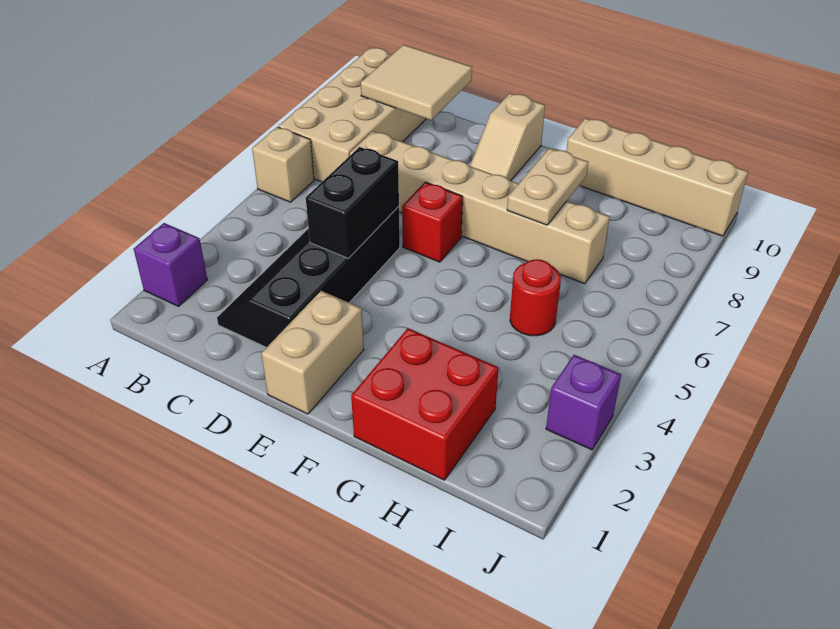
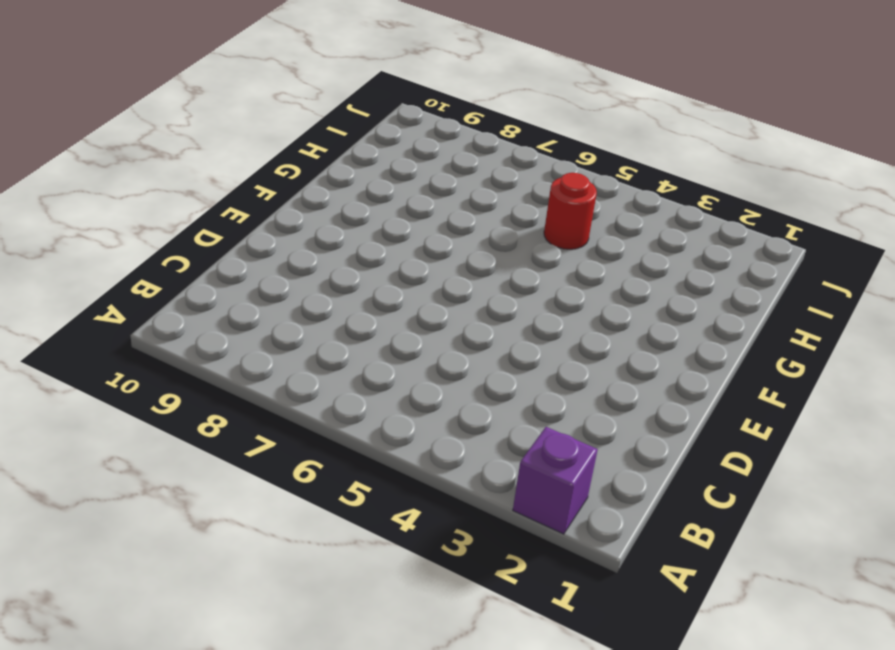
none -> tan 1x1 brick [252,127,314,202]
none -> tan 2x4 brick [278,48,426,182]
none -> black 2x4 slope [217,206,400,348]

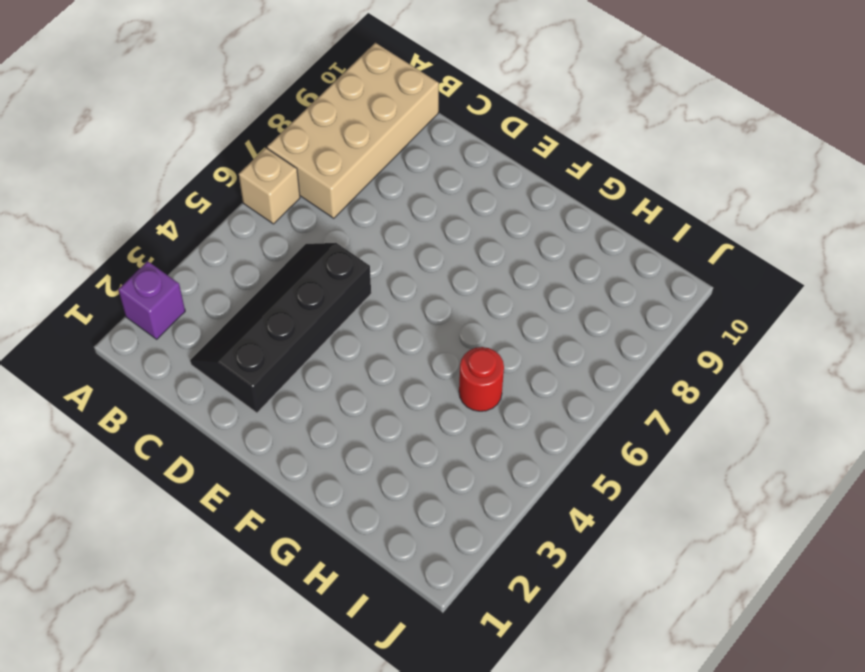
none -> tan 1x6 brick [350,131,610,284]
none -> tan 1x2 brick [261,291,364,414]
none -> red 1x1 brick [402,182,463,262]

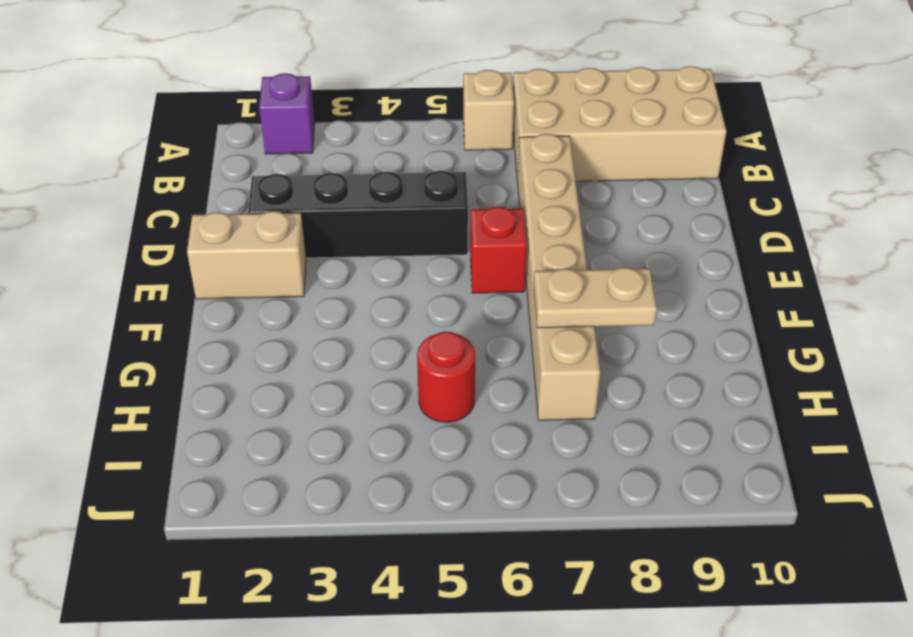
none -> tan 1x2 slope [470,94,545,181]
none -> red 2x2 brick [351,328,499,480]
none -> tan 1x4 brick [566,118,748,236]

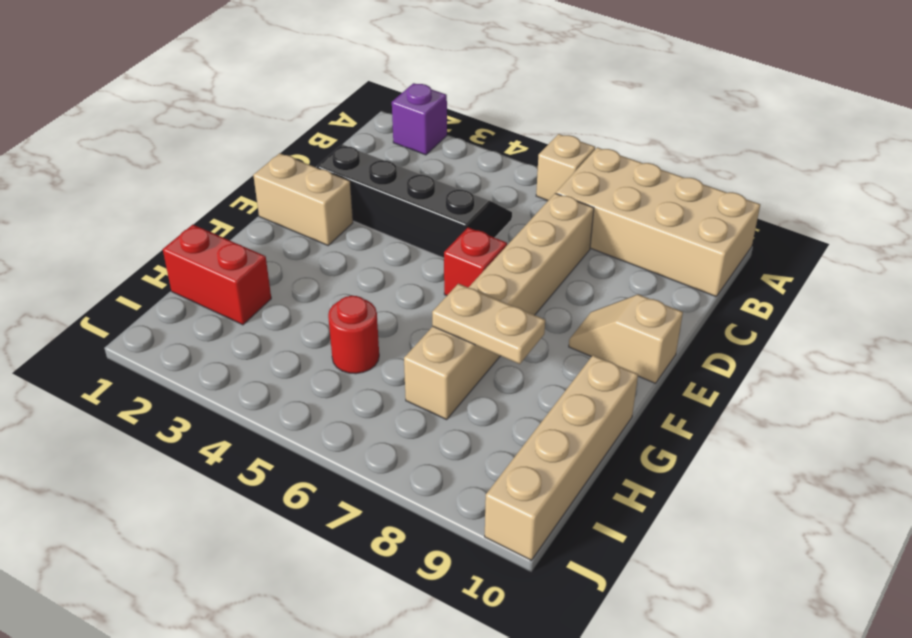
red 1x2 brick [163,225,271,325] -> red 2x2 brick [351,328,499,480]
none -> purple 1x1 brick [546,355,621,450]
none -> tan 2x2 tile [361,45,472,120]
none -> black 1x2 brick [306,147,399,258]

